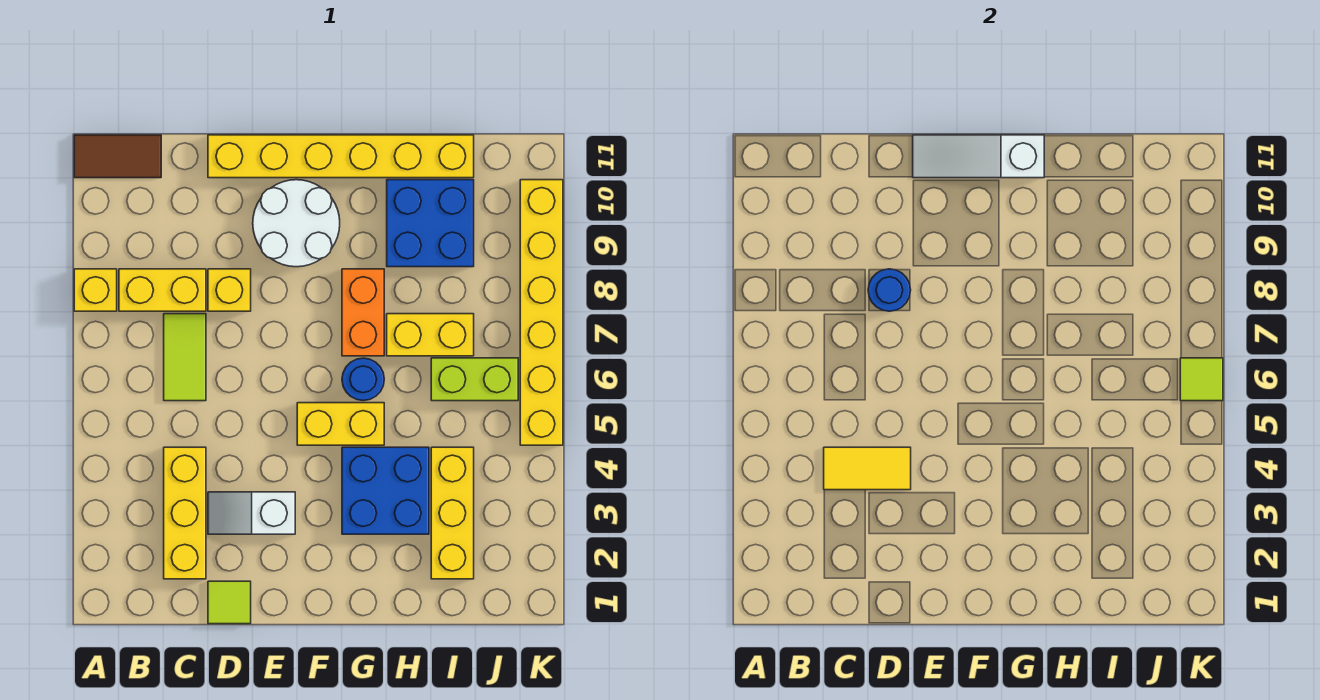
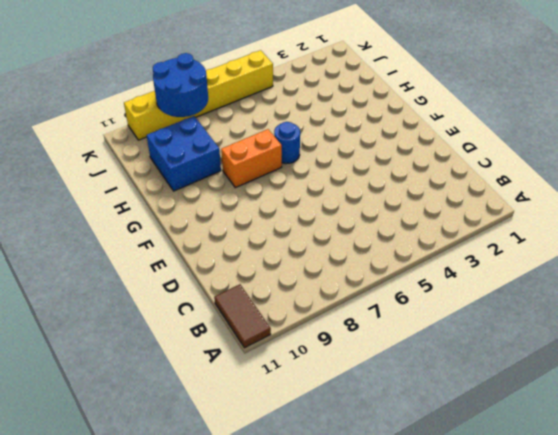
blue 2x2 round brick [153,53,208,117] -> none
none -> yellow 1x1 brick [74,269,117,311]
none -> yellow 1x2 brick [119,269,206,311]
none -> yellow 1x3 brick [164,447,206,579]

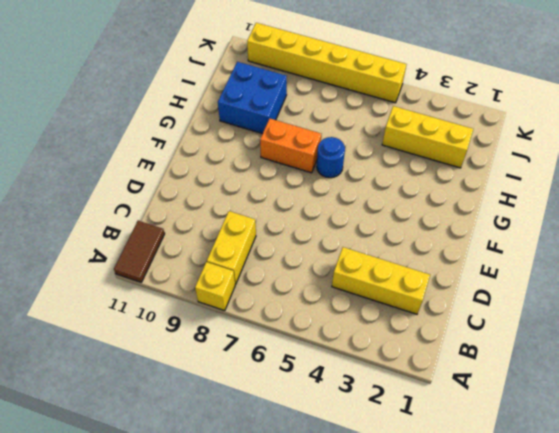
none -> lime 1x2 tile [164,314,206,401]
none -> lime 1x1 tile [208,581,251,624]
none -> white 1x2 slope [208,492,295,534]

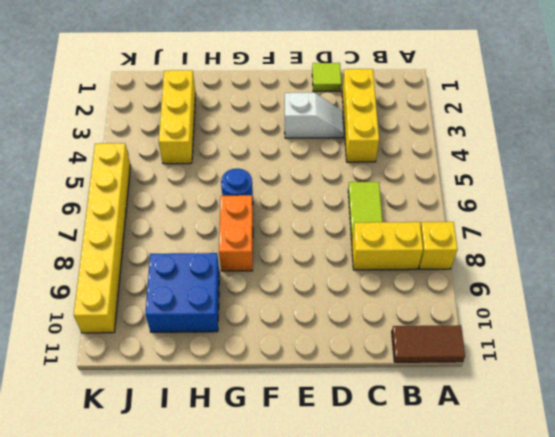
none -> yellow 1x1 brick [208,269,251,311]
none -> yellow 1x6 brick [208,135,474,178]
none -> white 2x2 round brick [253,180,340,267]

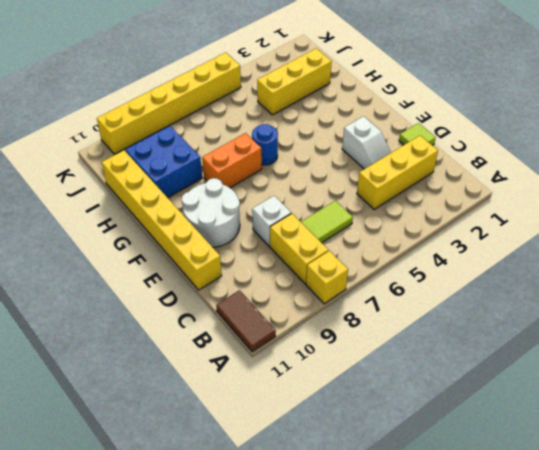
white 1x1 brick [252,196,291,246] -> yellow 1x1 brick [208,269,251,311]
none -> yellow 1x2 brick [297,403,384,445]
none -> blue 2x2 brick [342,447,429,534]
none -> yellow 1x2 brick [387,314,474,356]

